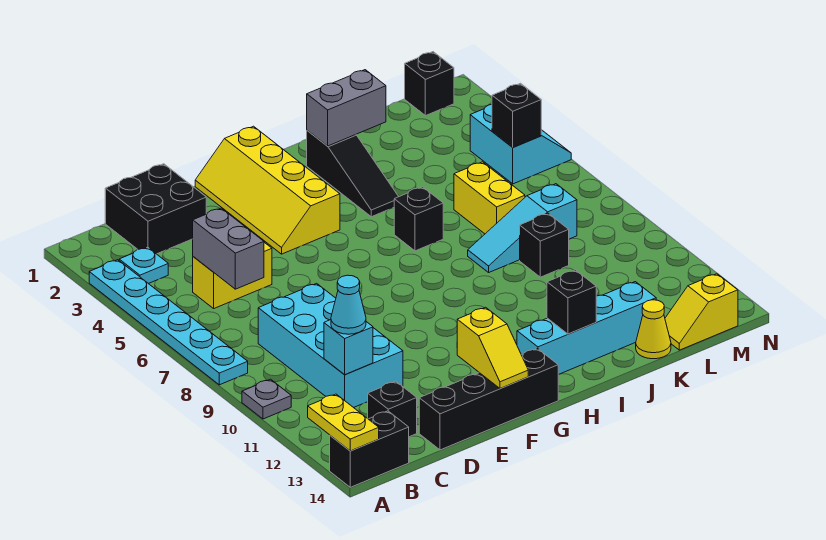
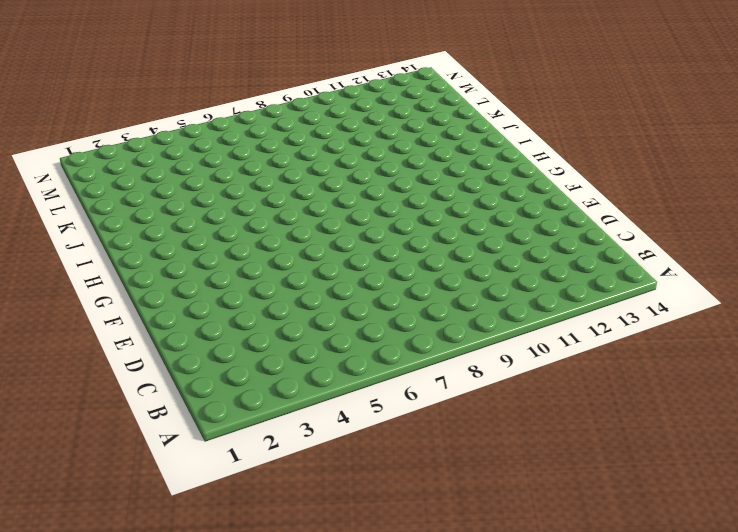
none -> cyan 1x6 plate [89,260,248,385]
none -> grey 1x1 plate [242,379,291,419]
none -> black 1x2 brick [330,411,409,487]

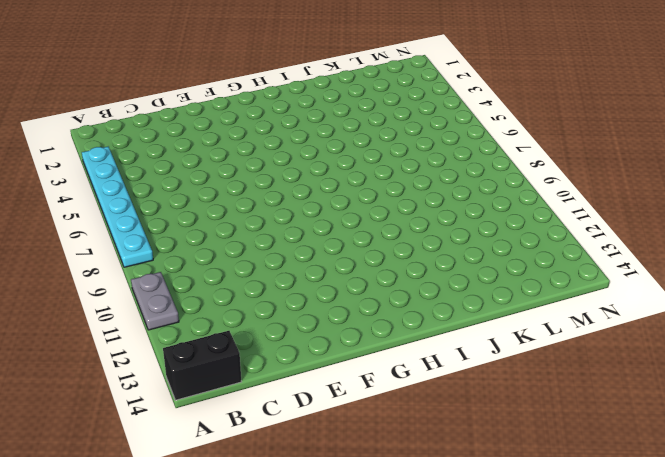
grey 1x2 plate [131,272,179,330] -> grey 1x1 plate [242,379,291,419]
none -> cyan 1x1 plate [119,247,168,284]
none -> black 2x2 brick [105,164,206,254]
none -> yellow 1x2 brick [193,242,272,308]

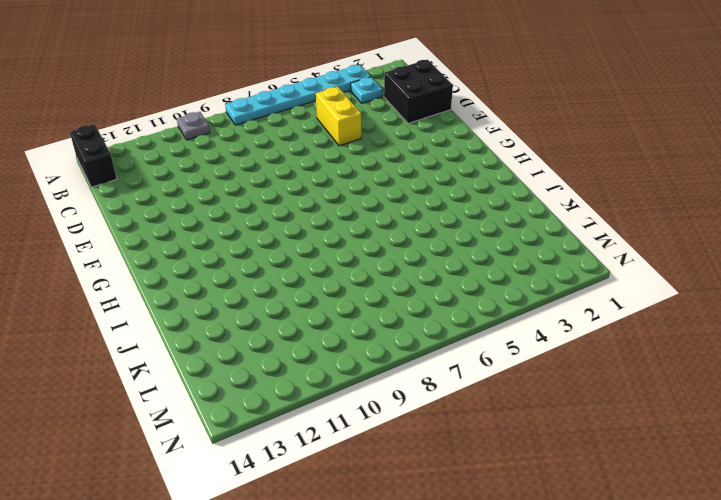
none -> cyan 2x4 brick [258,283,403,408]
none -> black 1x1 brick [368,381,417,437]
none -> black 1x4 brick [419,349,558,450]

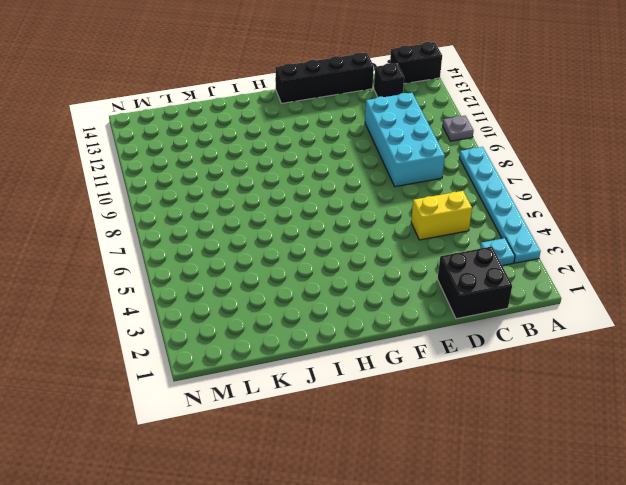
none -> yellow 2x4 slope [195,126,340,254]
none -> cyan 1x4 brick [517,282,656,375]
none -> black 1x3 slope [307,130,399,217]

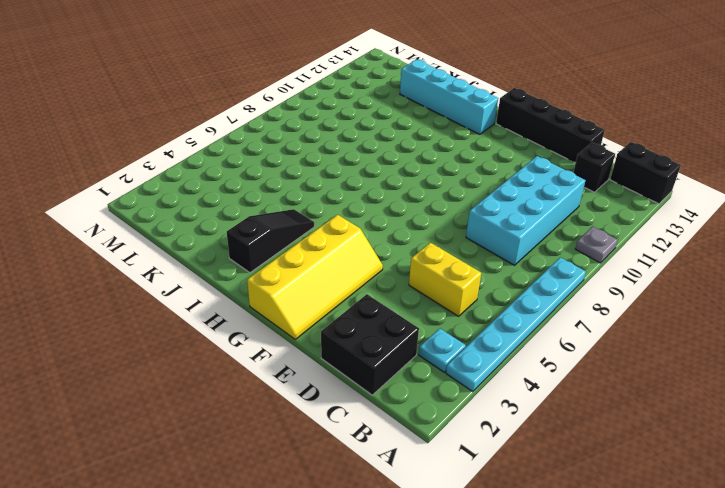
none -> black 1x1 brick [394,187,443,251]
none -> cyan 1x3 slope [468,184,577,272]
none -> yellow 1x2 brick [454,162,525,234]

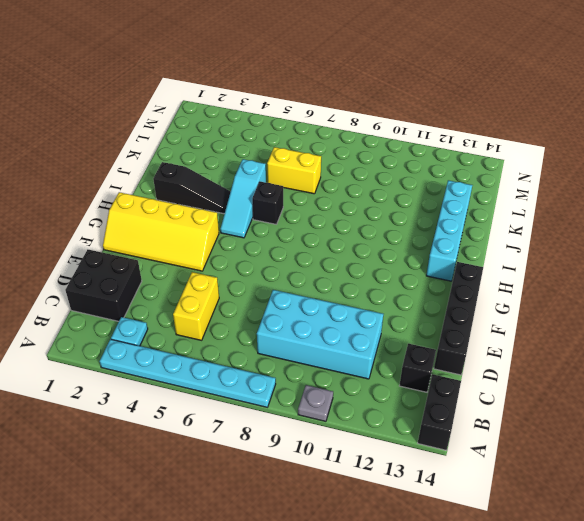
cyan 1x3 slope [220,159,266,238] -> cyan 1x3 slope moved to [468,184,577,272]
none -> black 1x1 brick [520,213,569,277]
none -> yellow 1x1 cone [636,300,671,359]
none -> yellow 1x2 slope [665,274,738,350]

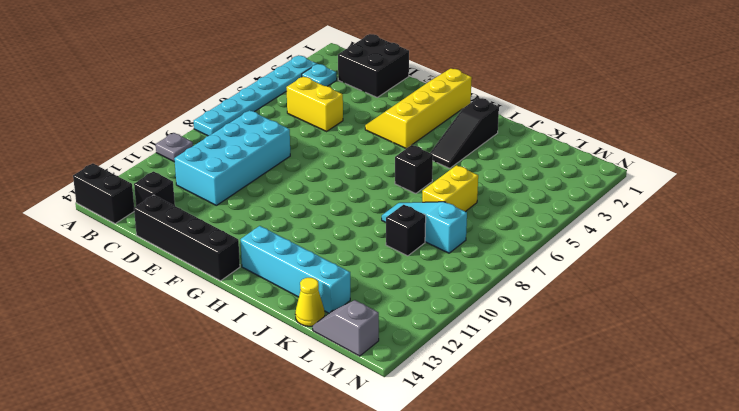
grey 1x2 slope [313,300,379,356] -> yellow 1x2 slope [665,274,738,350]
none -> black 1x1 brick [405,52,454,116]
none -> cyan 2x2 slope [470,105,571,184]
none -> yellow 1x2 plate [308,394,379,451]

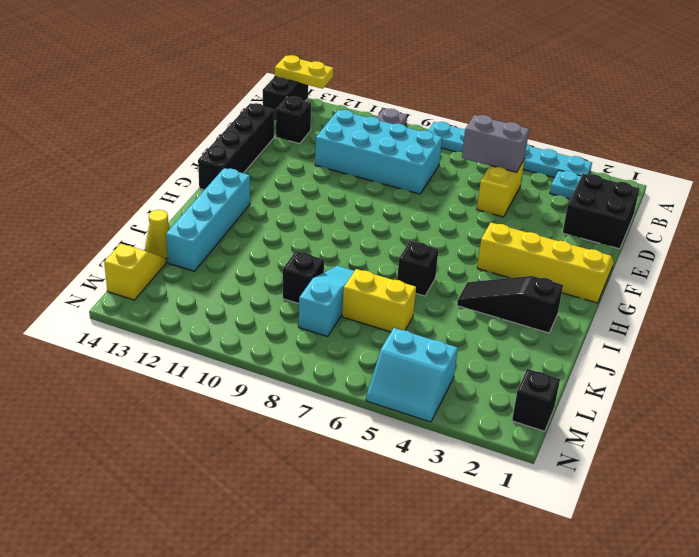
none -> cyan 1x1 brick [324,320,373,375]
none -> yellow 1x2 slope [457,307,528,389]
none -> grey 1x2 brick [307,70,386,146]

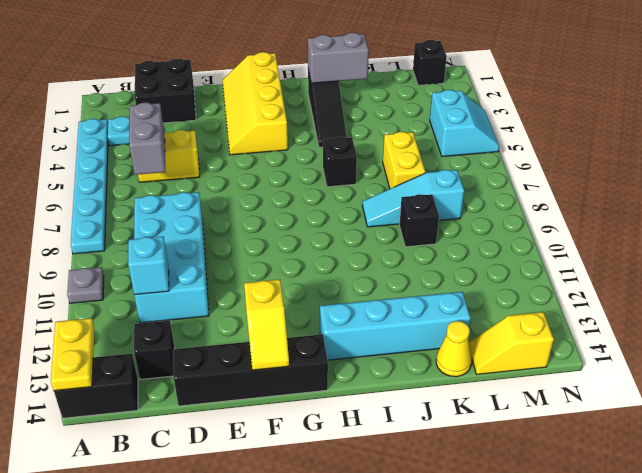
none -> black 1x1 brick [547,270,596,334]
none -> black 1x1 brick [492,83,541,147]
none -> cyan 1x1 cone [331,275,366,334]

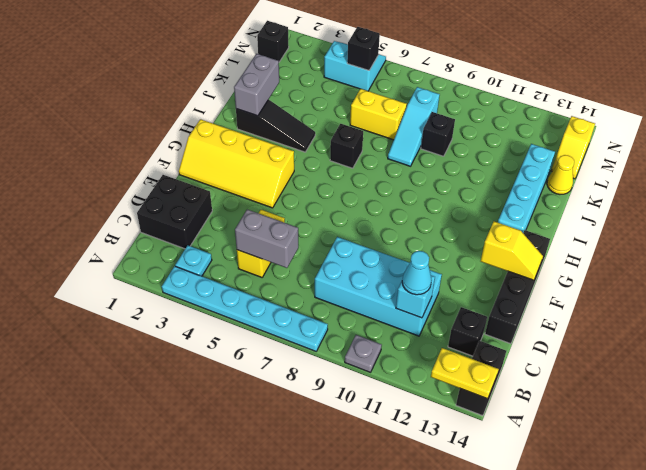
none -> black 1x1 brick [547,270,596,334]

